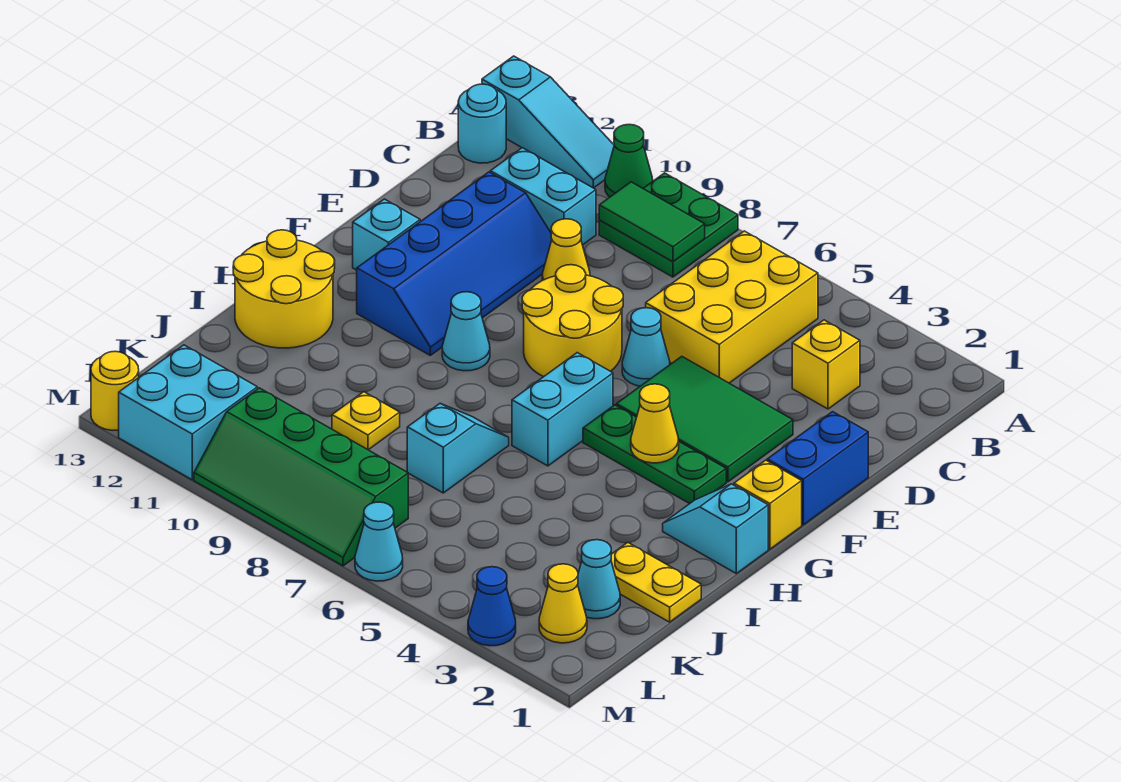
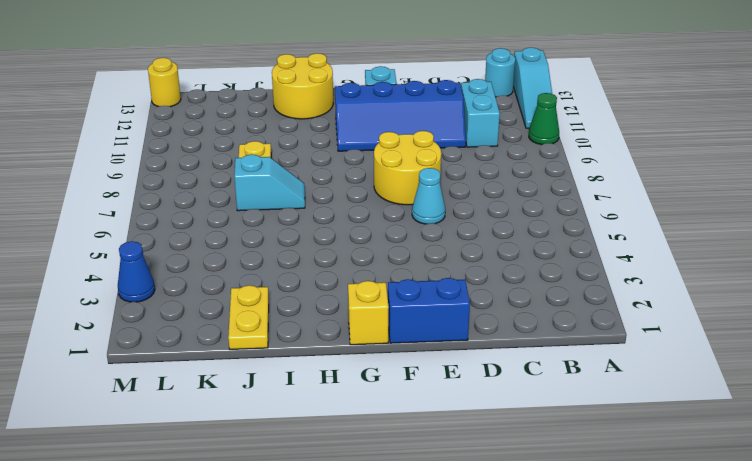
none -> green 2x2 plate [599,173,738,277]
none -> yellow 2x3 brick [646,231,818,383]
none -> yellow 1x1 brick [792,320,860,409]
none -> yellow 1x1 cone [542,219,590,280]

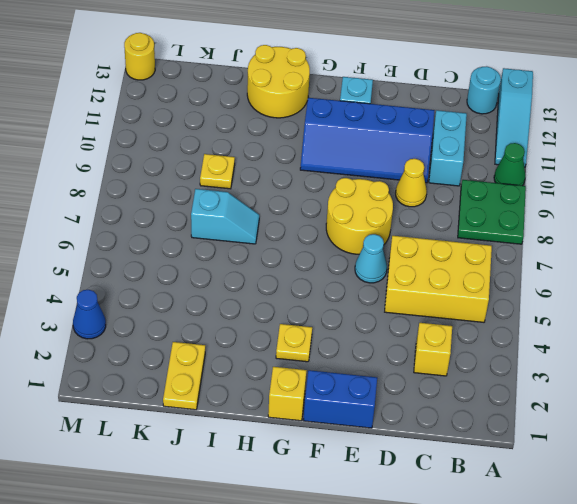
yellow 1x1 plate [276,324,312,362] -> green 1x3 plate [583,405,726,504]
none -> green 2x3 tile [617,356,793,482]
none -> cyan 1x2 brick [512,353,613,466]
none -> cyan 1x1 cone [442,292,490,371]
none -> cyan 1x2 slope [663,484,768,573]

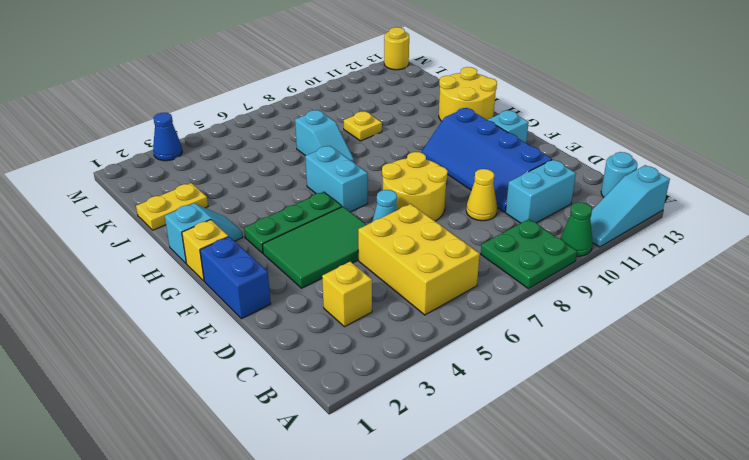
none -> cyan 1x1 cone [442,292,490,371]
none -> cyan 1x1 cone [578,540,620,619]
none -> yellow 1x1 cone [539,564,587,643]
none -> green 2x4 slope [194,388,408,566]

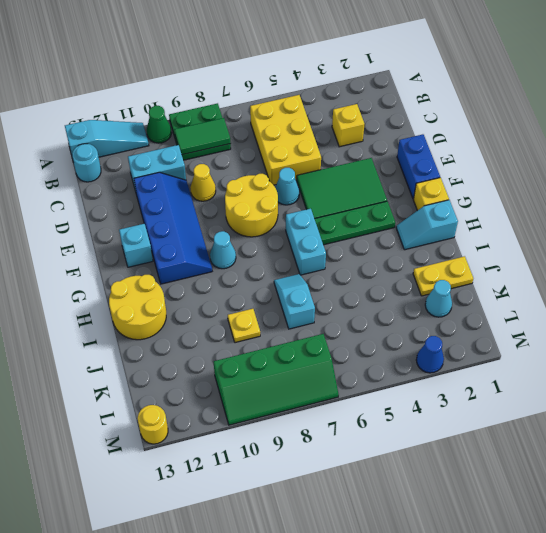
none -> yellow 1x1 cone [539,564,587,643]
none -> cyan 2x2 brick [119,345,257,480]
none -> cyan 1x1 cone [355,502,403,581]
none -> yellow 1x1 cone [631,384,679,463]

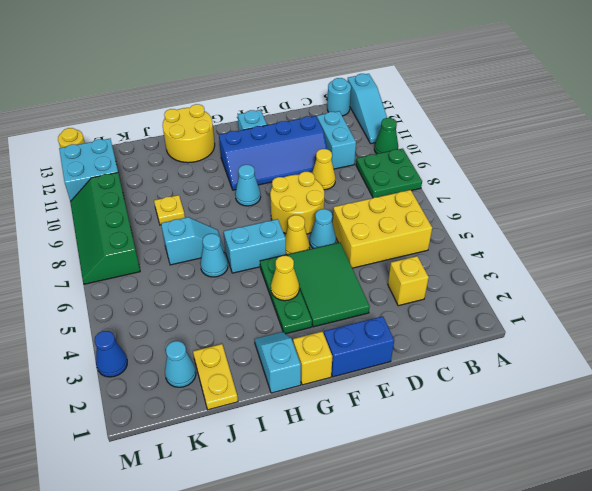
yellow 1x1 cone [285,215,310,255] -> yellow 1x1 cone moved to [539,564,587,643]
cyan 1x1 cone [200,234,228,277] -> cyan 1x1 cone moved to [355,502,403,581]
none -> green 1x2 tile [599,182,705,262]

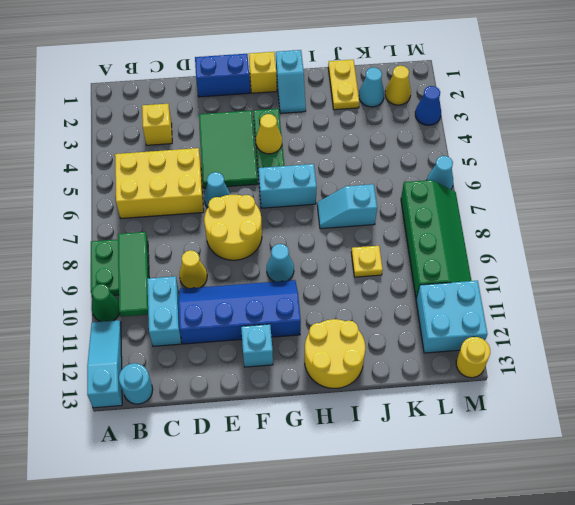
green 1x3 tile [118,232,148,316] -> green 1x2 tile [599,182,705,262]

